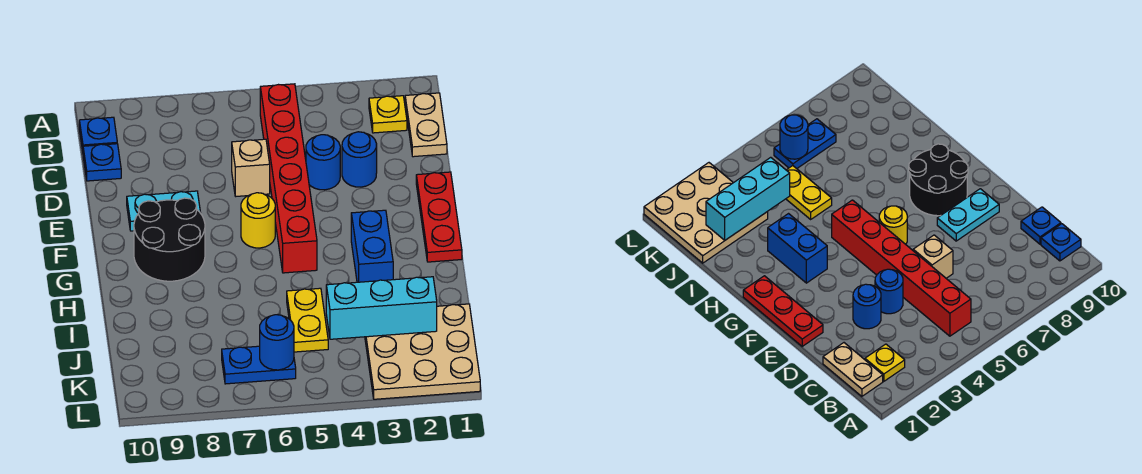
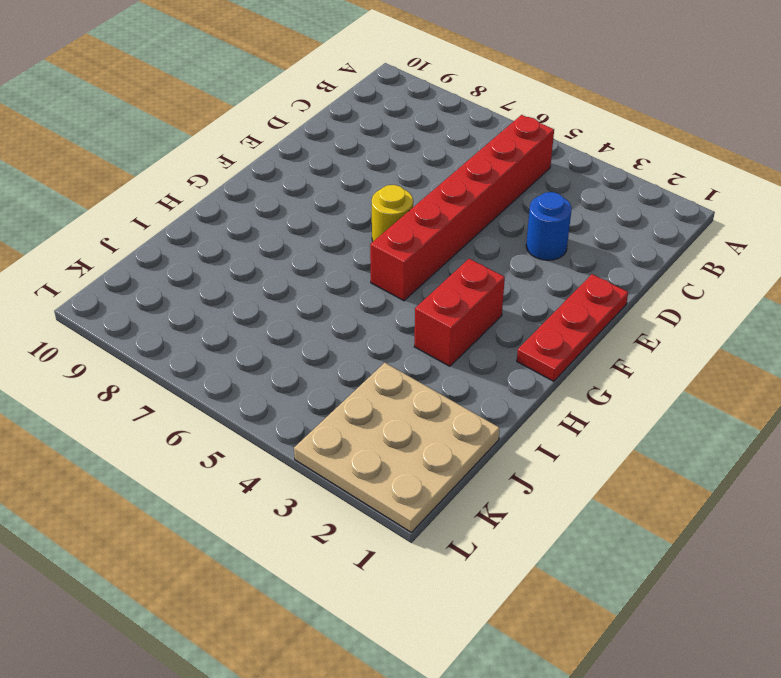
red 1x2 brick [414,259,505,366] -> blue 1x2 brick [351,210,393,282]
none -> tan 1x2 plate [405,93,447,157]
none -> yellow 1x1 plate [369,96,407,133]
none -> blue 1x1 plate [79,117,117,151]

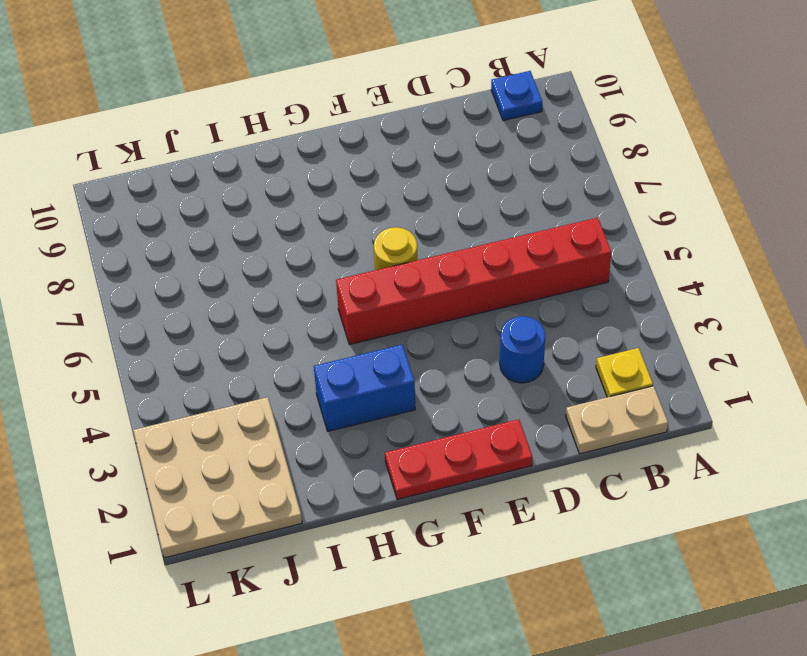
none -> blue 1x1 plate [83,144,121,181]
none -> blue 1x1 round brick [306,135,340,190]
none -> tan 1x1 brick [232,139,270,196]

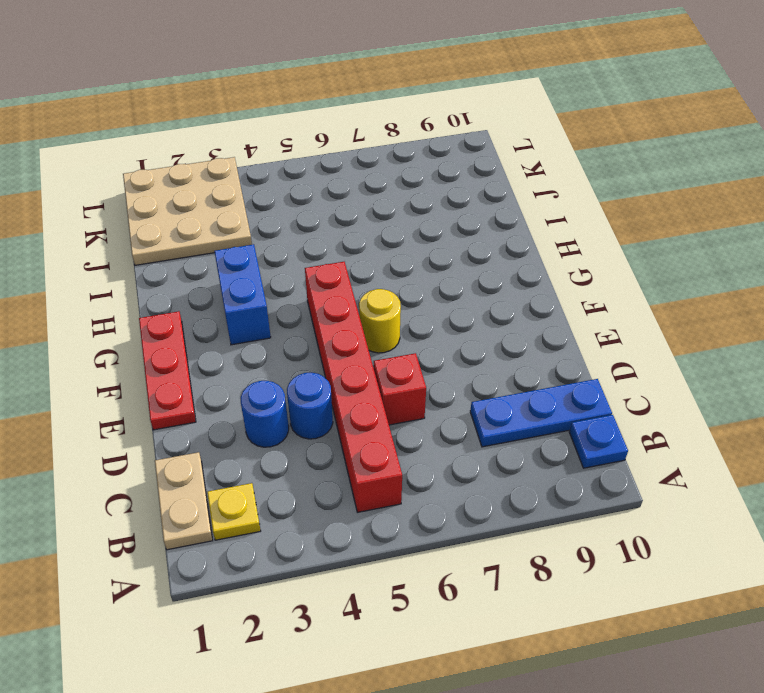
blue 1x3 plate [470,379,612,447] -> blue 1x1 plate [83,144,121,181]
red 1x1 brick [374,353,426,425] -> tan 1x1 brick [232,139,270,196]
none -> cyan 1x2 plate [127,191,201,231]
none -> black 2x2 round brick [134,198,205,281]
none -> yellow 1x2 plate [287,288,328,352]

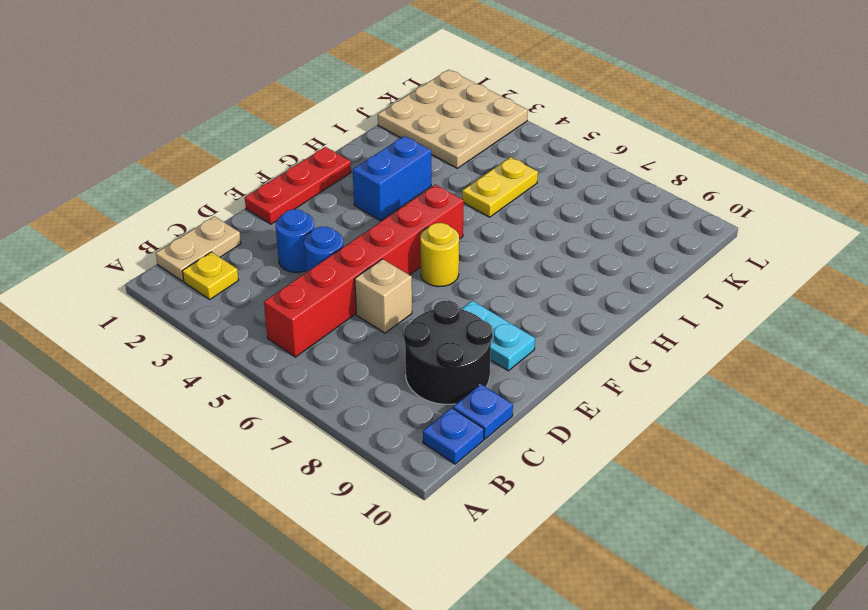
black 2x2 round brick [404,300,492,404] -> black 2x2 round brick moved to [134,198,205,281]
none -> blue 1x2 plate [222,346,296,384]
none -> cyan 1x3 brick [326,277,437,339]
none -> blue 1x1 round brick [260,315,294,370]

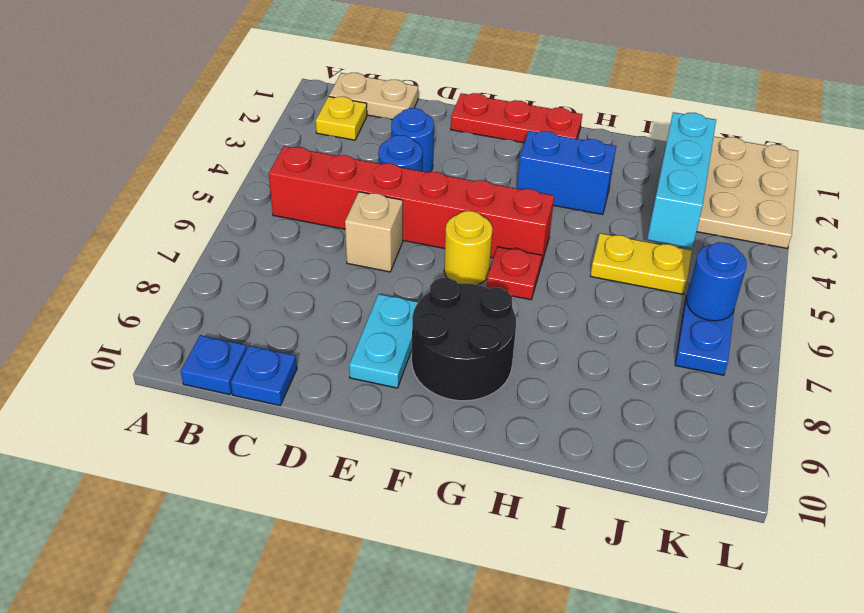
red 1x1 plate [486,247,542,300] -> none

